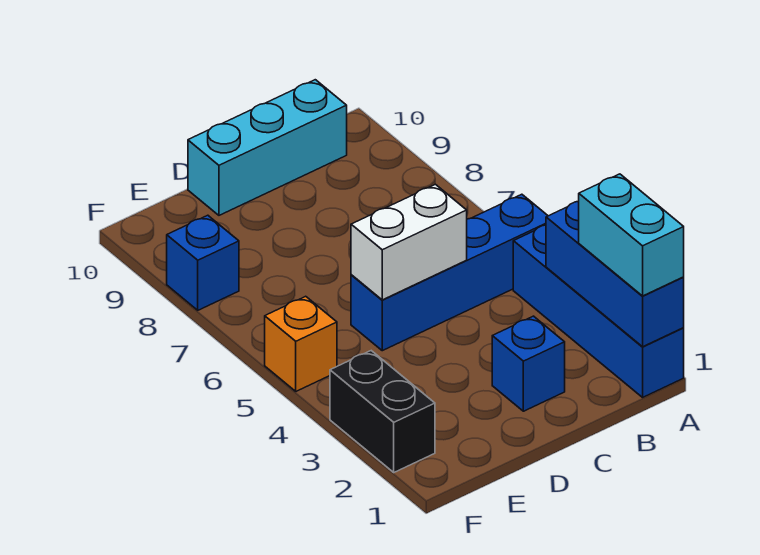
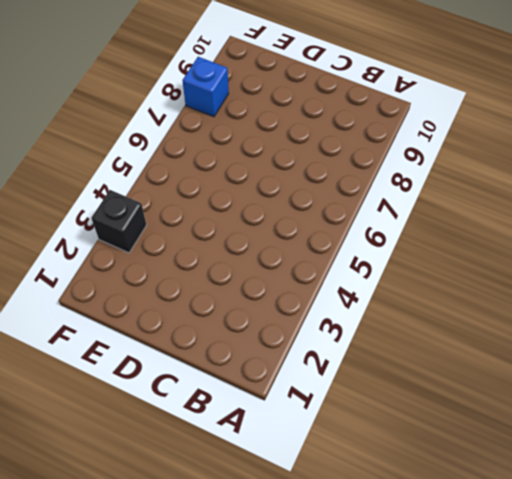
black 1x1 brick [91,190,146,253] -> black 1x2 brick [330,351,435,472]
none -> blue 1x4 brick [513,225,684,397]
none -> blue 1x4 brick [351,194,548,351]

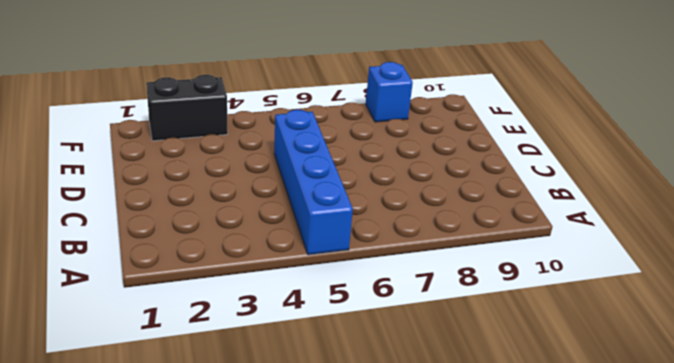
none -> blue 1x4 brick [513,225,684,397]
none -> cyan 1x3 brick [188,80,347,215]

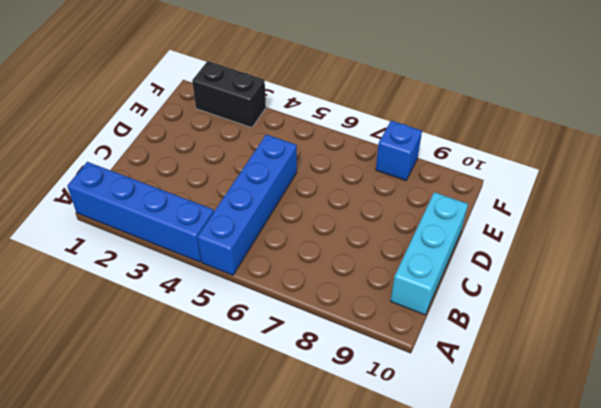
none -> blue 1x1 brick [492,316,565,411]
none -> orange 1x1 brick [265,296,337,391]

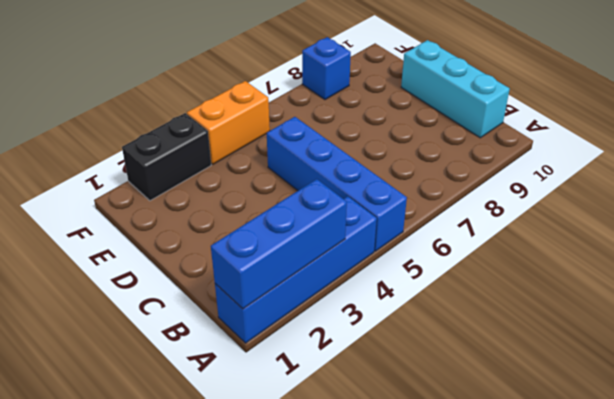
orange 1x2 brick [187,81,270,164] -> orange 1x1 brick [265,296,337,391]
none -> blue 1x1 brick [492,316,565,411]
none -> white 1x2 brick [351,184,467,300]

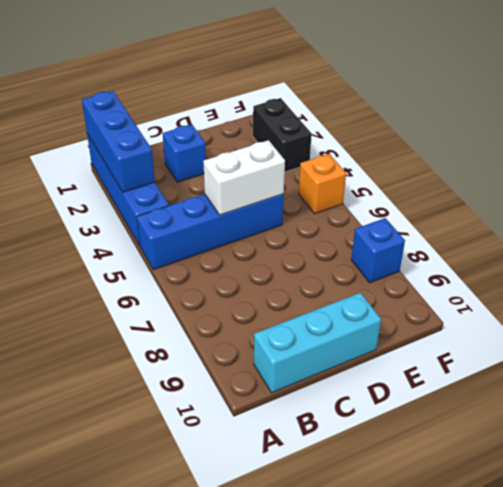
none -> cyan 1x2 brick [579,174,684,296]

